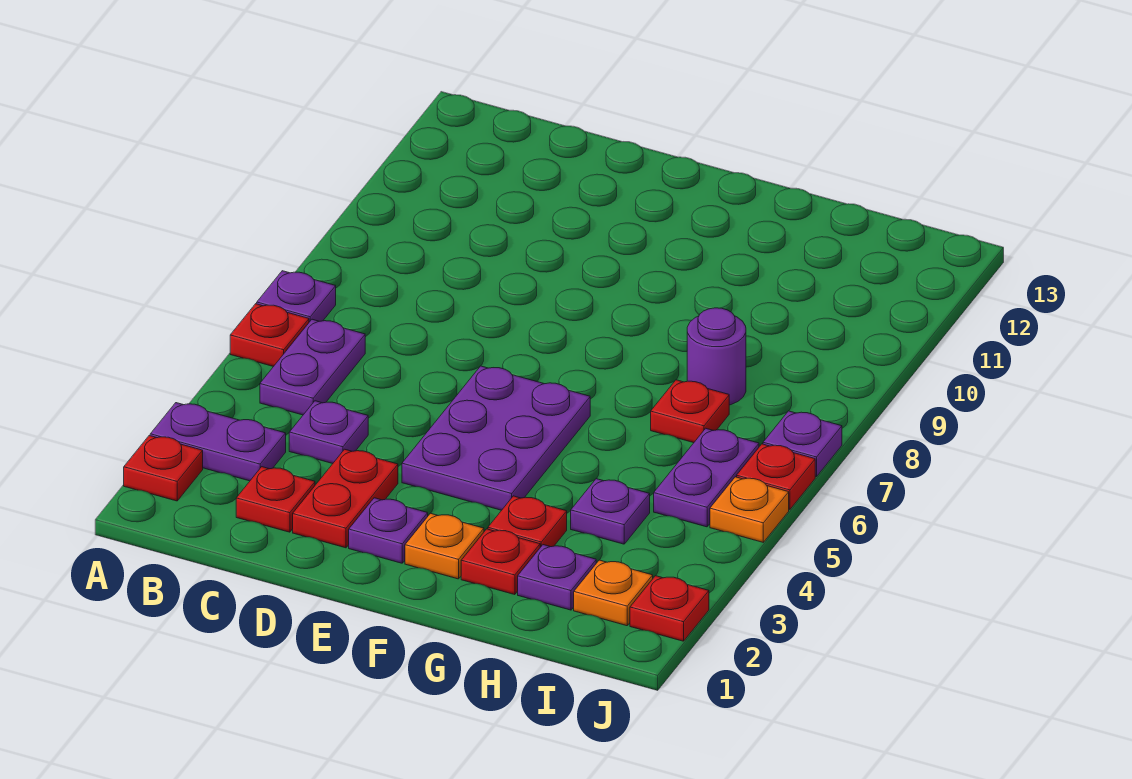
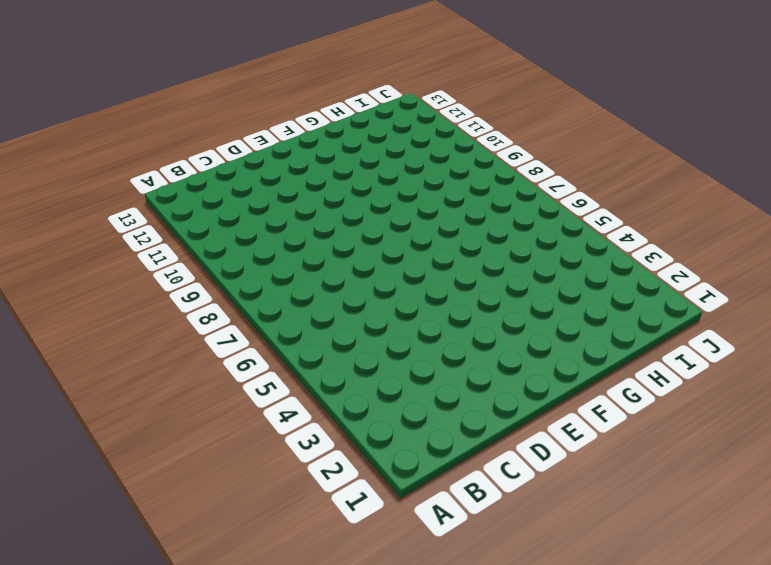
none -> red 1x1 plate [124,436,203,501]
none -> purple 1x2 plate [150,403,286,481]
none -> red 1x1 plate [230,304,309,367]

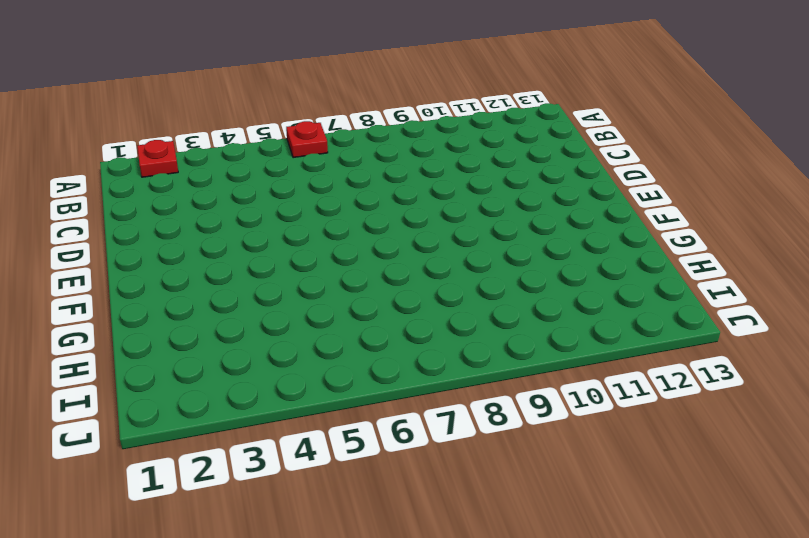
none -> purple 1x2 plate [150,403,286,481]
none -> purple 1x1 plate [257,271,336,322]
none -> purple 1x2 plate [260,319,365,415]

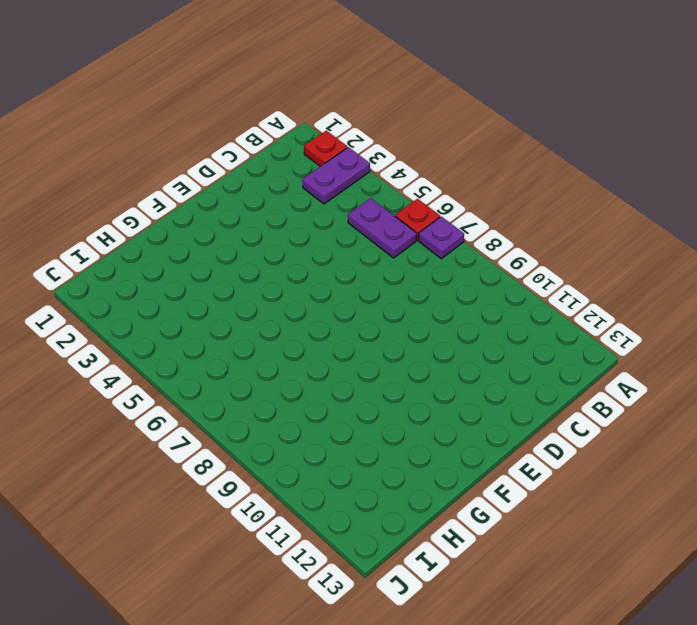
none -> red 1x1 plate [236,467,315,532]
none -> purple 1x1 plate [289,401,368,464]
none -> red 1x2 plate [293,449,398,548]

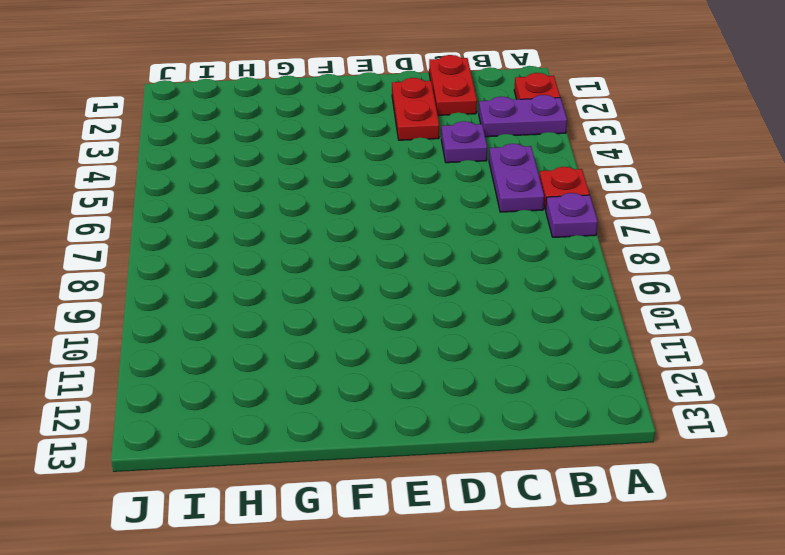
red 1x2 plate [429,55,477,115] -> red 1x1 plate [236,467,315,532]
none -> purple 1x1 plate [349,498,428,563]
none -> purple 2x3 plate [402,366,590,510]
none -> orange 1x1 plate [405,513,484,579]

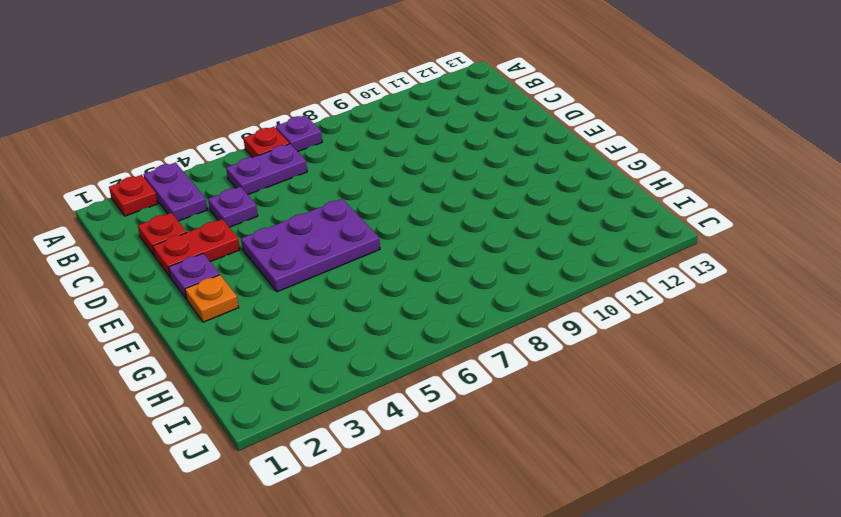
none -> red 1x1 plate [461,529,540,595]
none -> red 1x1 plate [488,496,567,547]
none -> purple 1x1 plate [518,545,596,610]

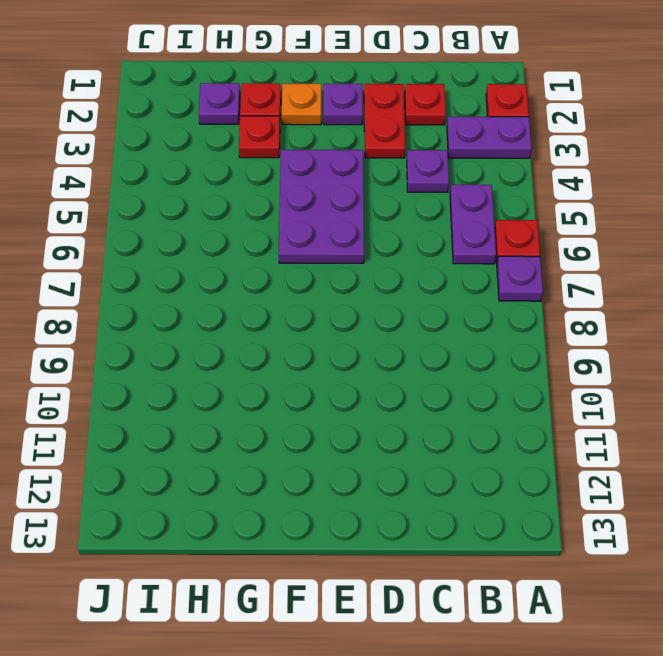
none -> purple 1x1 plate [571,479,650,544]
none -> red 1x1 plate [651,380,729,443]
none -> purple 1x1 round brick [687,308,746,405]

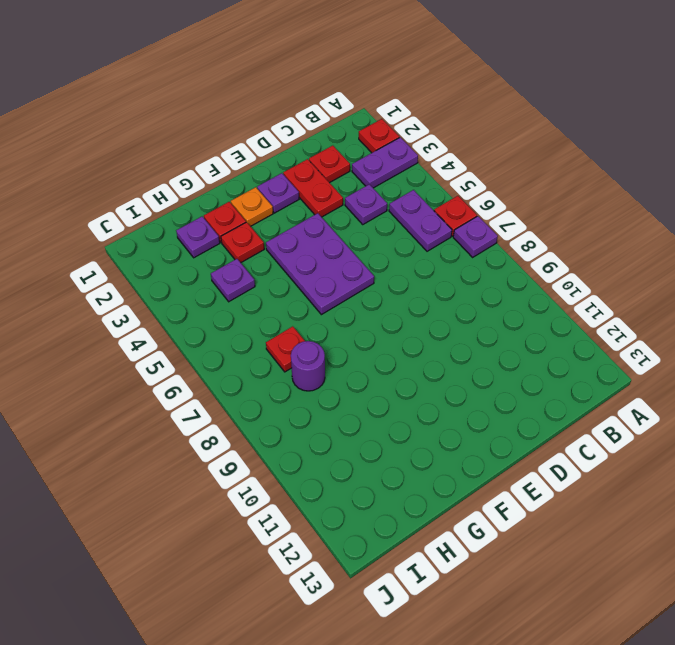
none -> orange 1x1 plate [574,560,653,626]
none -> purple 1x2 plate [654,428,759,527]
none -> red 1x1 plate [630,576,709,641]

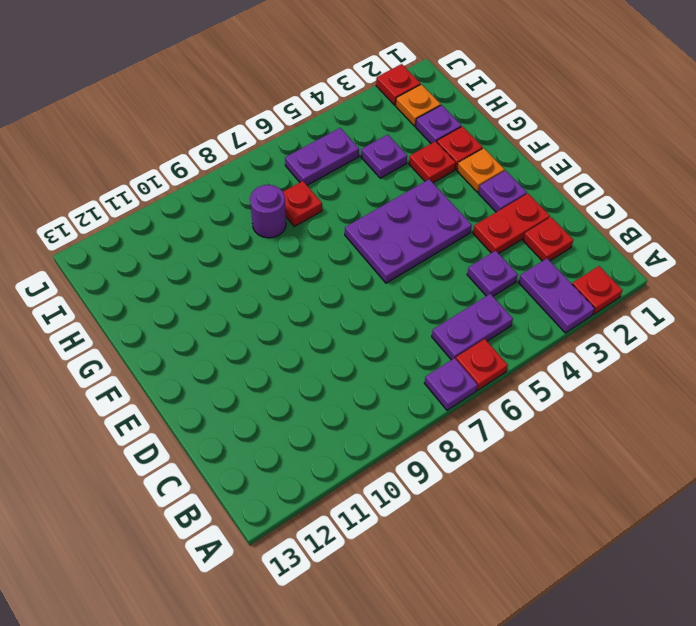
none -> orange 1x1 plate [710,477,789,542]
none -> red 1x1 plate [737,444,815,509]
none -> purple 1x1 plate [763,411,842,477]

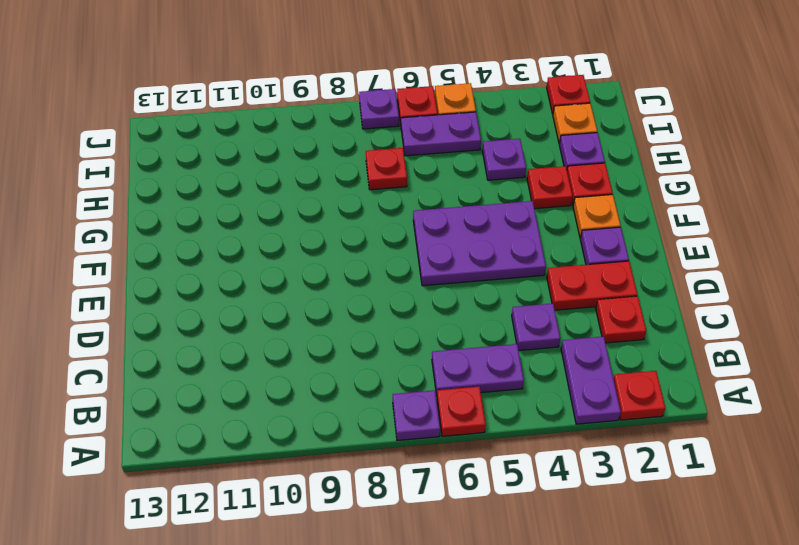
none -> purple 1x1 round brick [687,308,746,405]

